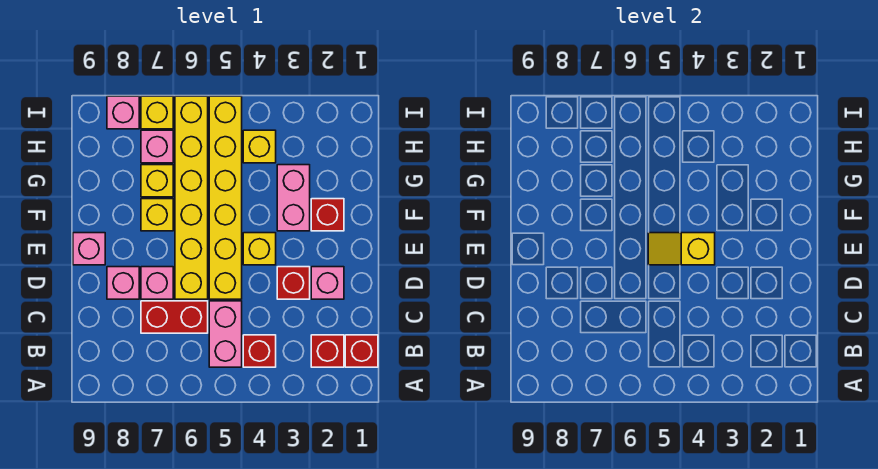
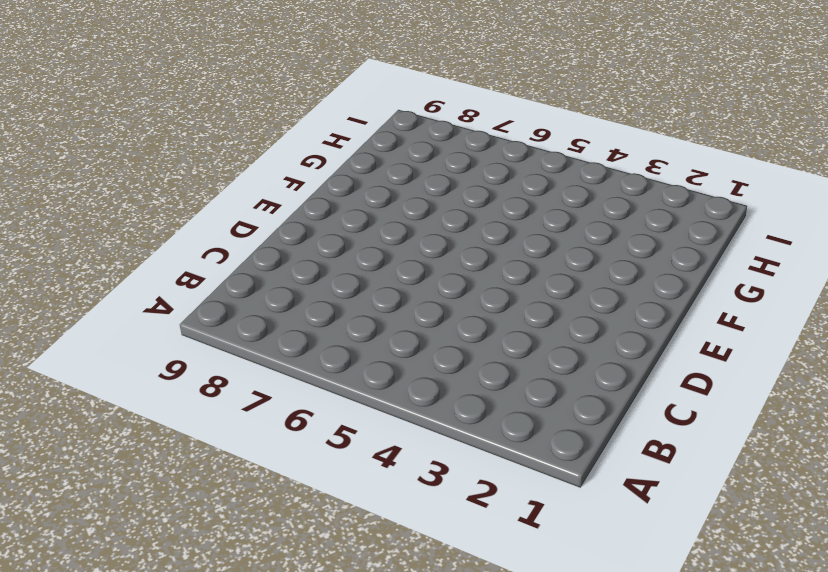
none -> red 1x1 brick [345,335,378,367]
none -> red 1x1 brick [311,335,344,367]
none -> red 1x1 brick [243,335,276,367]

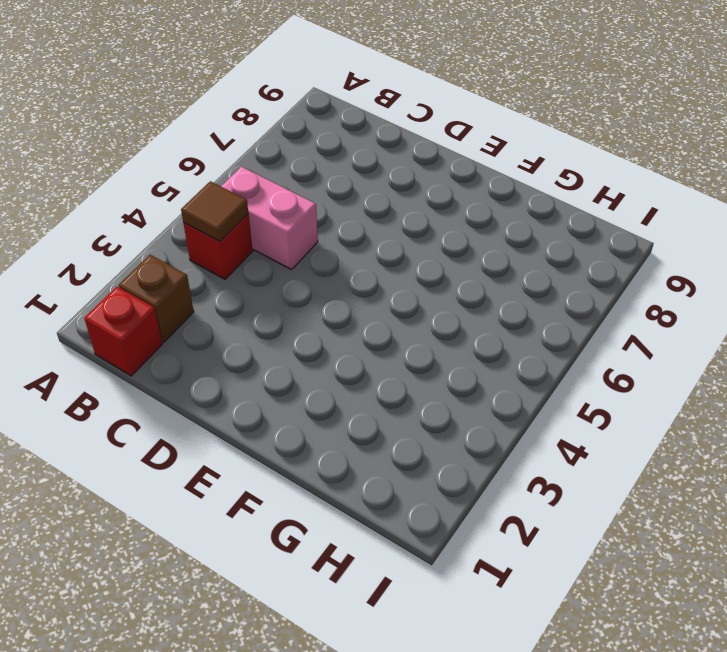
brown 1x1 brick [119,255,194,342] -> red 1x1 brick [311,335,344,367]
brown 1x1 tile [181,181,248,241] -> none
none -> red 1x2 brick [141,301,208,333]
none -> pink 1x1 brick [311,267,344,299]
none -> red 1x1 brick [277,267,310,299]

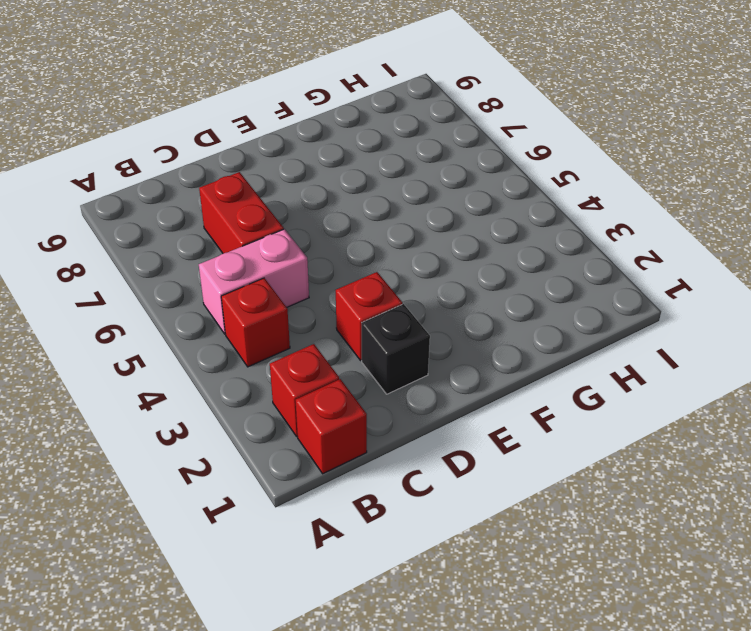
black 1x1 brick [362,304,430,394] -> pink 1x1 brick [311,267,344,299]
none -> yellow 1x6 brick [209,96,242,299]
none -> yellow 1x6 brick [175,96,208,299]
none -> pink 1x1 brick [141,267,173,299]

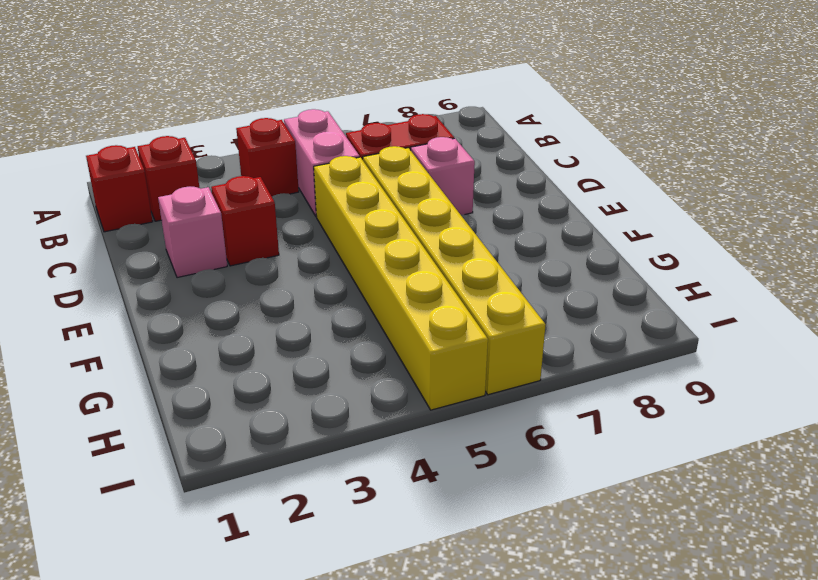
none -> pink 1x1 brick [107,267,139,299]
none -> yellow 1x1 brick [243,233,276,265]
none -> pink 1x1 brick [73,233,105,265]

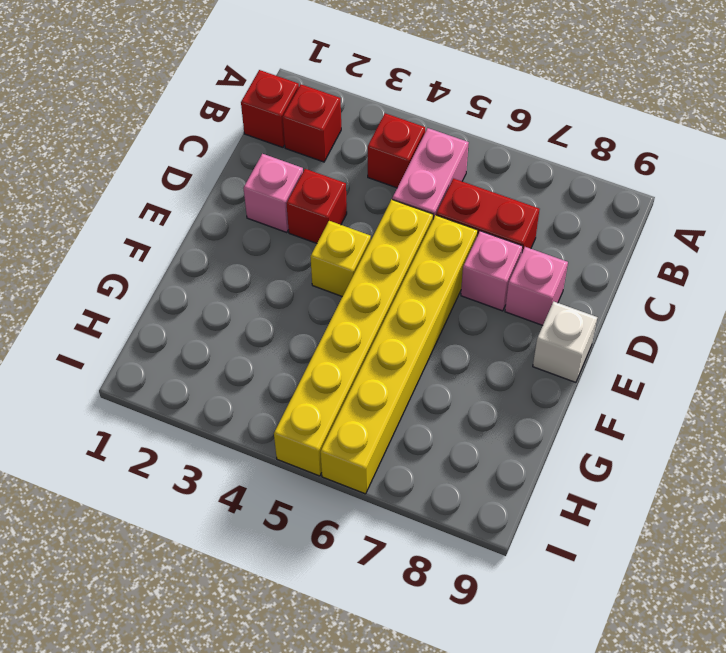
white 1x1 brick [533,302,597,382] -> pink 1x1 brick [73,233,105,265]
none -> red 1x1 brick [311,199,344,231]
none -> pink 1x2 brick [277,165,310,231]
none -> yellow 1x1 brick [141,199,173,231]

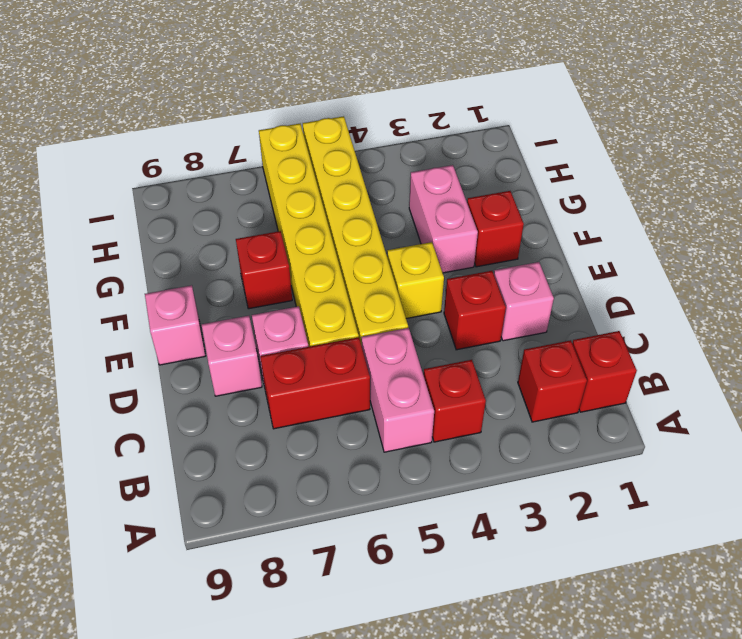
red 1x1 brick [236,231,292,309] -> yellow 1x1 brick [141,199,173,231]
none -> yellow 1x1 brick [141,165,173,197]
none -> yellow 1x1 brick [243,130,276,163]
none -> pink 1x1 brick [141,130,173,163]

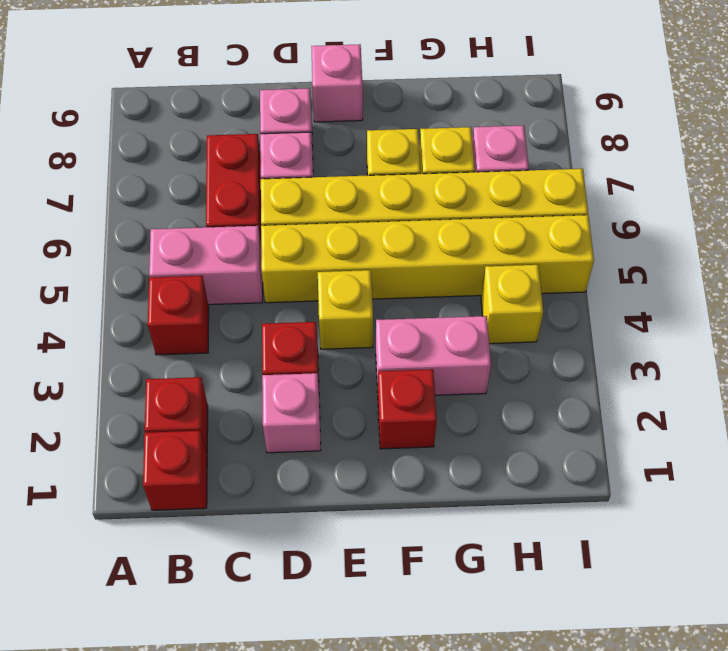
none -> yellow 1x1 brick [141,96,173,129]
none -> pink 1x1 brick [107,96,139,129]
none -> yellow 1x2 slope [648,233,715,265]

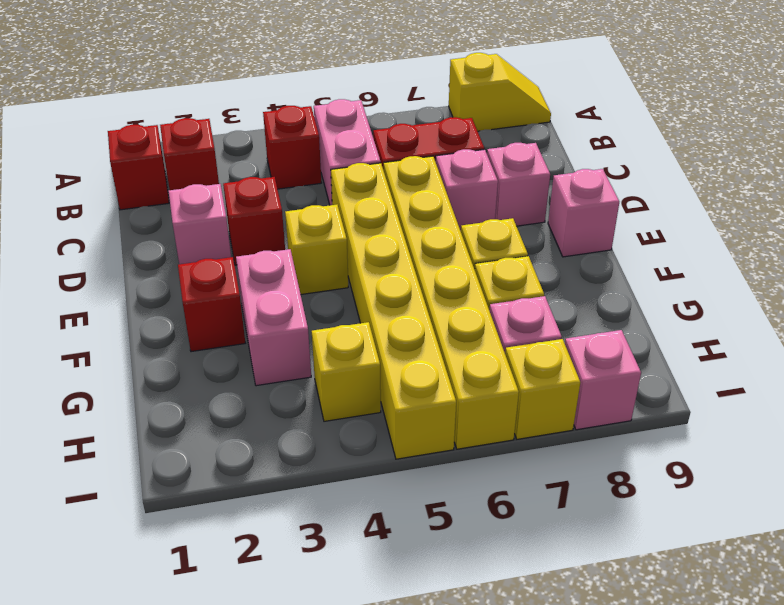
yellow 1x2 slope [449,53,551,131] -> yellow 1x2 slope moved to [648,233,715,265]

